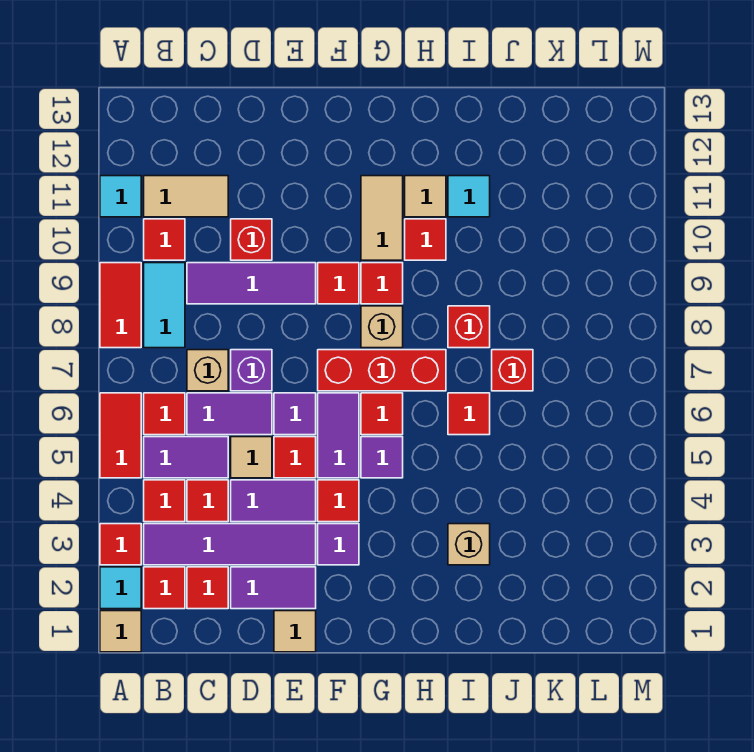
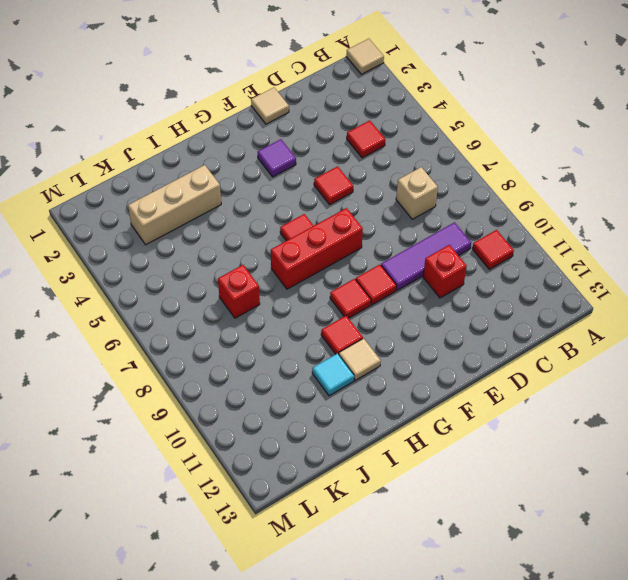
tan 1x3 brick [128,165,221,245] -> tan 1x1 brick [448,524,490,565]
none -> cyan 1x1 tile [100,567,141,609]
none -> red 1x1 tile [100,524,141,565]
none -> red 1x2 tile [100,393,141,478]
none -> red 1x2 tile [100,263,141,348]

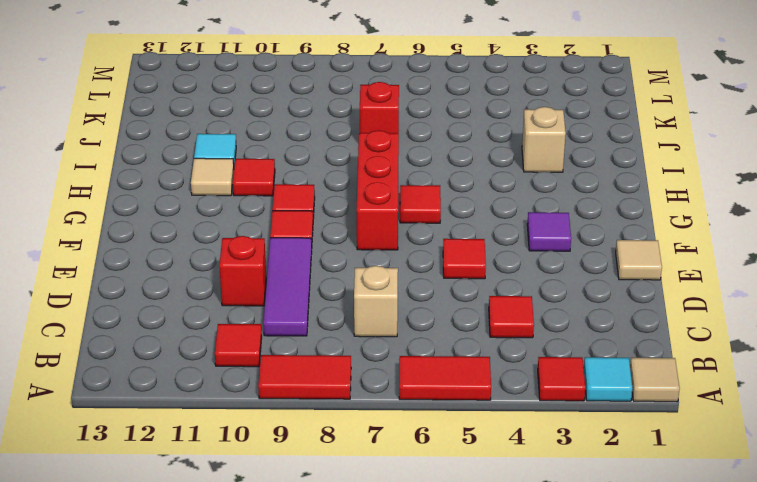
none -> cyan 1x1 tile [100,176,141,217]
none -> red 1x1 tile [144,567,185,609]
none -> purple 1x4 tile [144,524,316,565]
none -> red 1x1 tile [144,480,185,522]

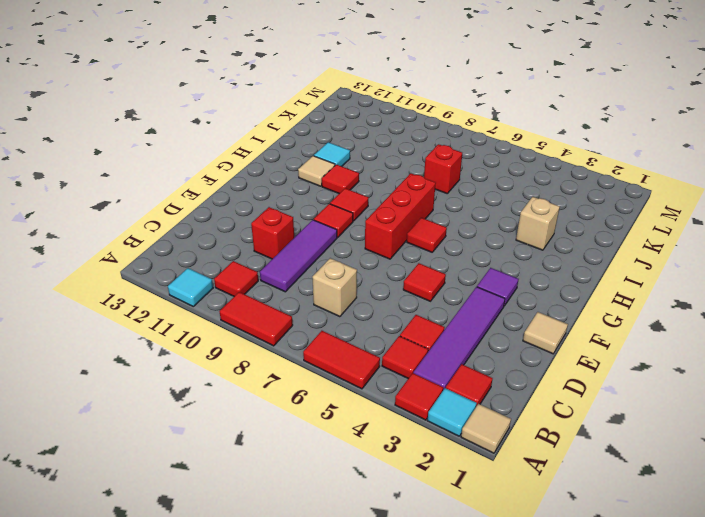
none -> purple 1x2 tile [144,437,228,478]
none -> red 1x1 tile [144,393,185,435]
none -> cyan 1x2 tile [144,263,185,348]
none -> tan 1x2 tile [144,176,228,217]

